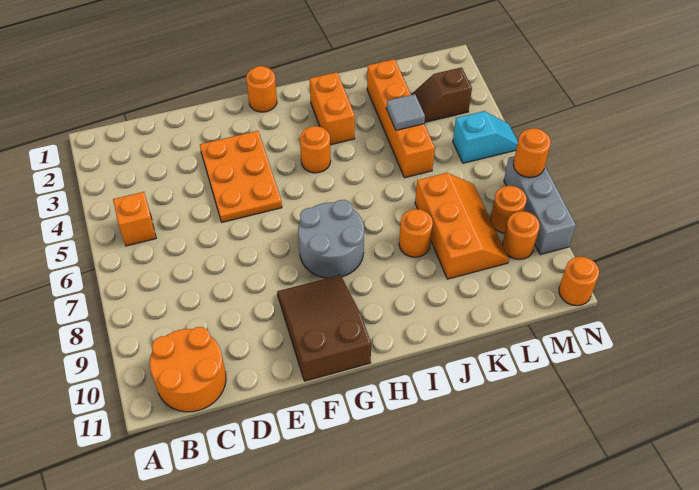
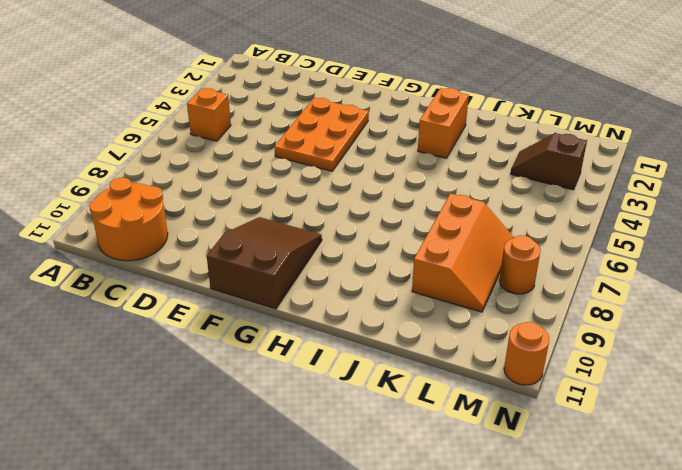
none -> orange 1x1 round brick [246,66,277,112]
none -> grey 2x2 round brick [298,200,364,278]
none -> orange 1x1 round brick [300,126,331,173]

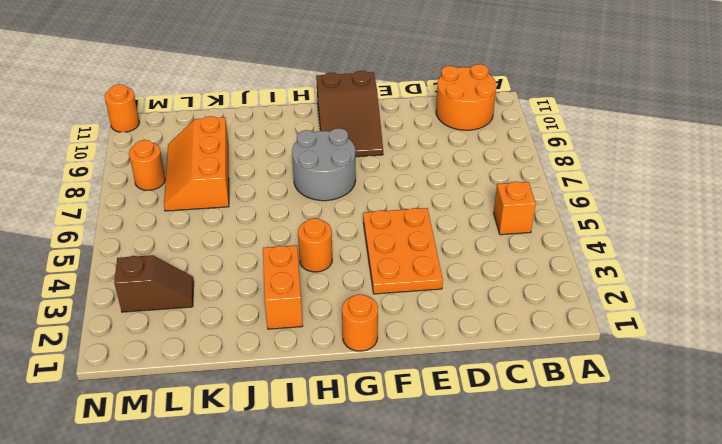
none -> orange 1x1 round brick [399,209,433,257]
none -> orange 1x4 brick [367,59,435,178]
none -> cyan 1x2 slope [453,111,518,163]

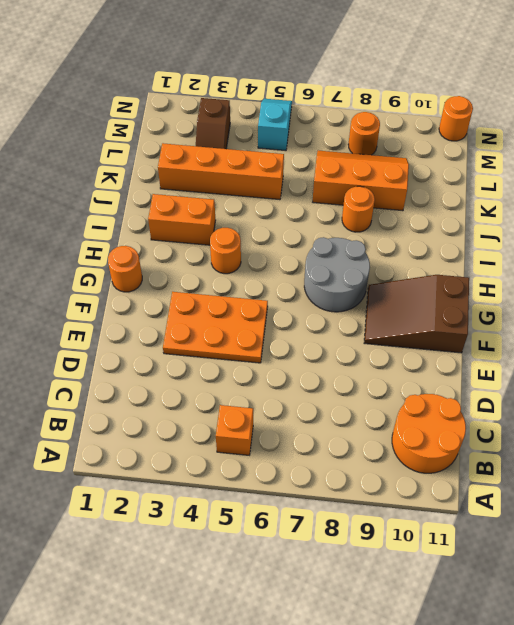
none -> orange 1x1 round brick [503,211,540,260]
none -> grey 1x3 brick [504,156,576,255]
none -> grey 1x1 tile [386,94,425,130]

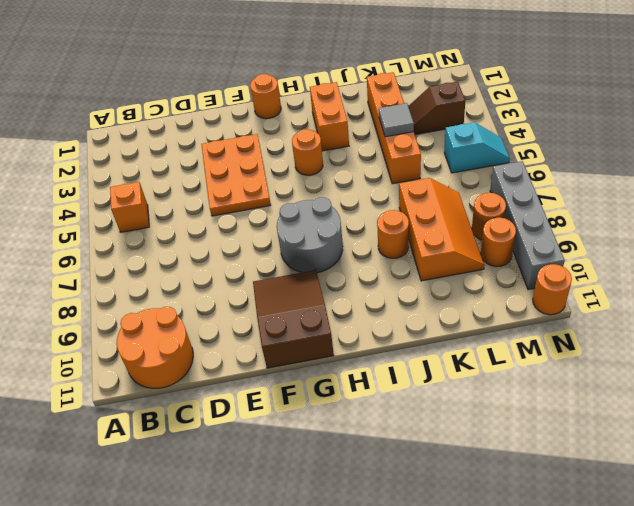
grey 1x4 brick [490,161,565,290] -> grey 1x3 brick [504,156,576,255]
none -> orange 1x1 round brick [513,128,551,178]

